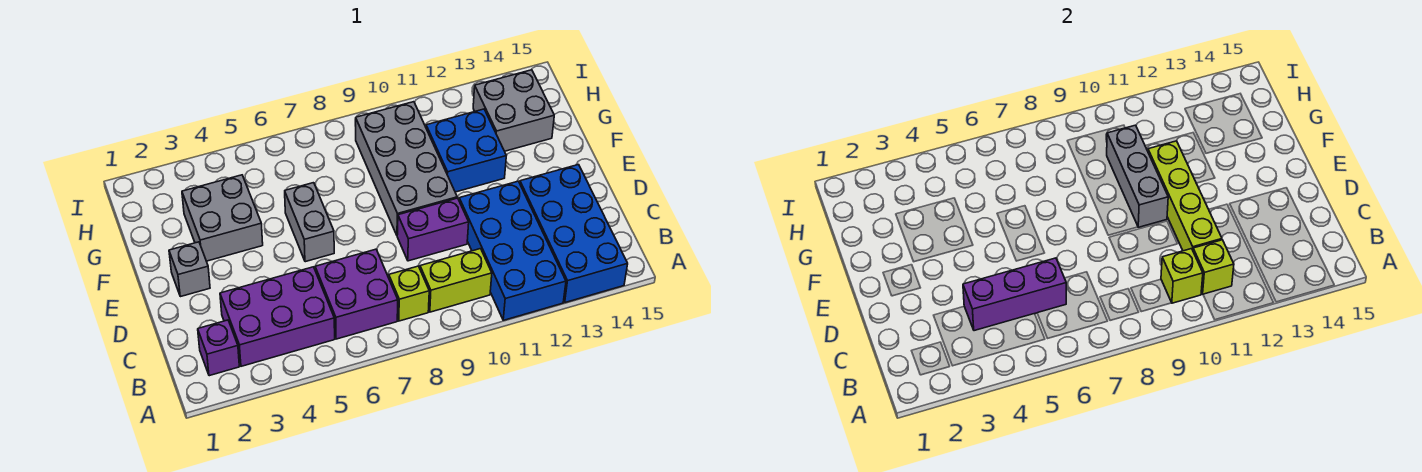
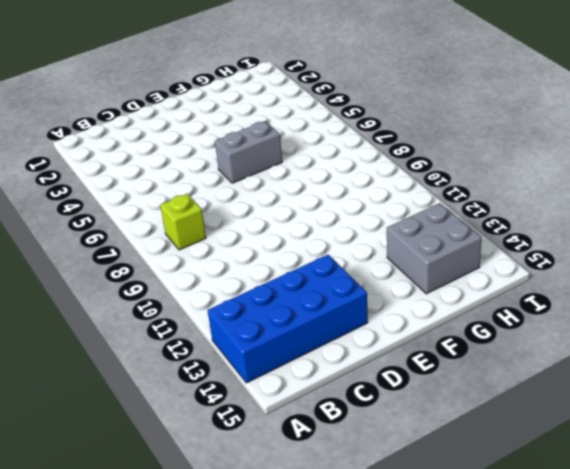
none -> blue 2x4 brick [459,181,566,320]
none -> purple 1x1 brick [198,320,239,376]
none -> purple 2x3 brick [220,267,335,366]

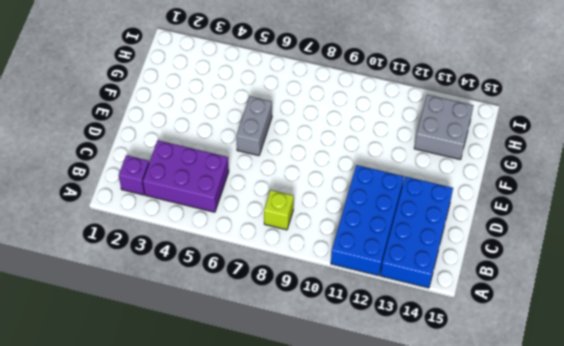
none -> purple 2x2 brick [315,249,398,339]
none -> lime 1x2 brick [420,249,492,312]
none -> purple 1x2 brick [397,198,469,261]

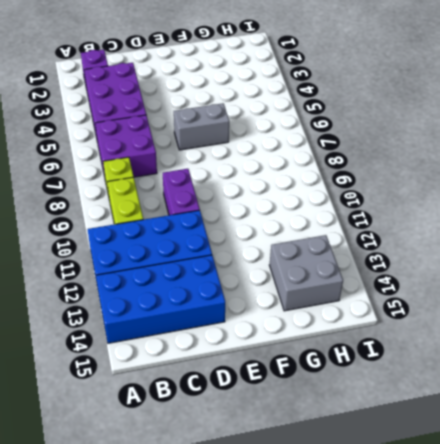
none -> grey 1x1 brick [169,242,210,297]
none -> grey 2x4 brick [355,102,457,235]
none -> grey 2x2 brick [182,175,263,261]

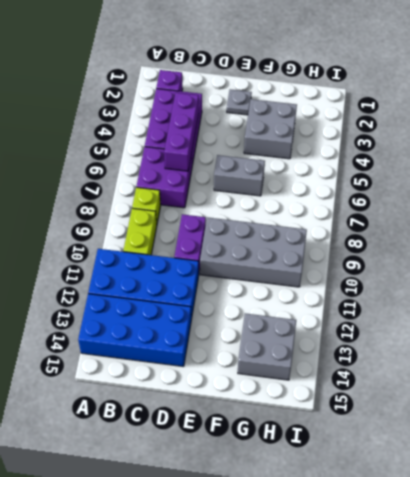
grey 1x1 plate [227,89,252,115] -> grey 1x1 brick [169,242,210,297]
none -> blue 2x2 brick [426,109,506,192]
none -> lime 1x1 brick [1161,249,1203,303]
none -> lime 1x1 brick [1193,240,1234,294]

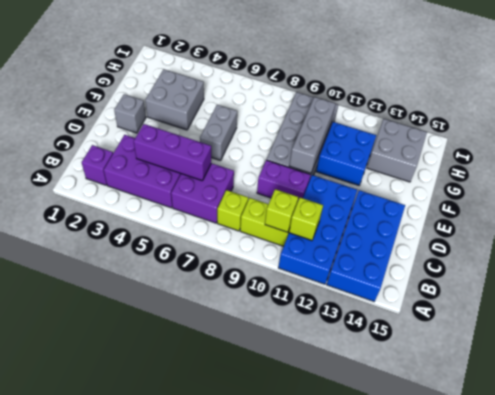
none -> lime 1x4 brick [1148,141,1222,251]

